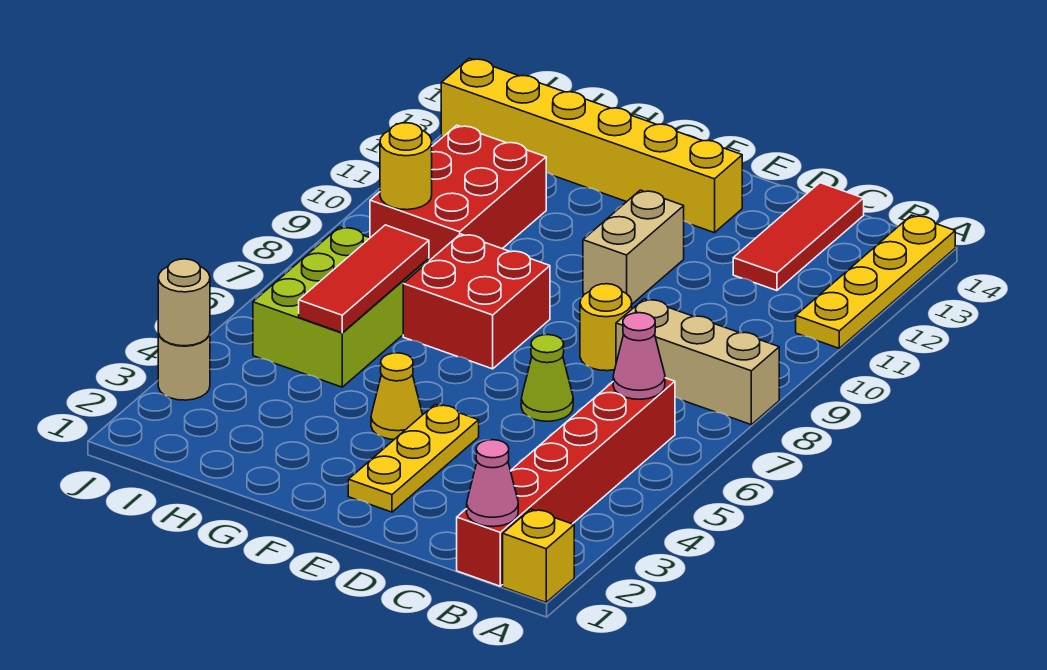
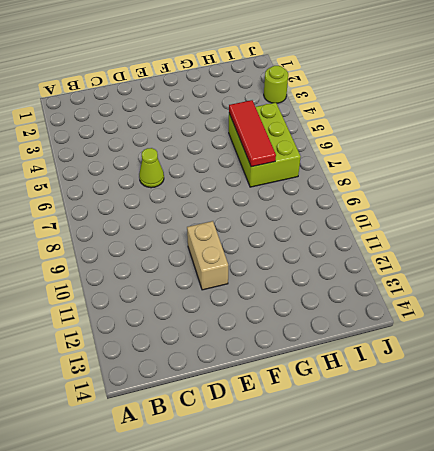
lime 1x1 round brick [264,66,288,103] -> tan 1x1 round brick [158,334,210,400]
none -> yellow 1x1 brick [503,509,574,602]
none -> tan 1x3 brick [616,299,779,424]
none -> yellow 1x4 plate [796,215,955,348]

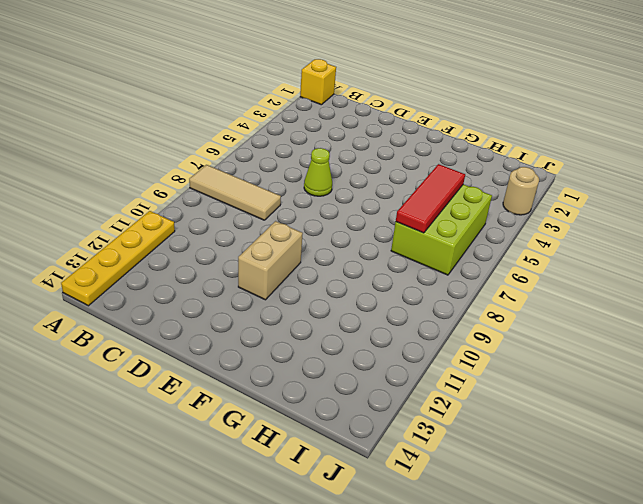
tan 1x3 tile [189,165,281,220] -> tan 1x3 brick [616,299,779,424]
none -> red 1x6 brick [457,378,675,586]
none -> red 1x3 tile [733,183,864,291]
none -> yellow 1x1 round brick [580,284,632,371]

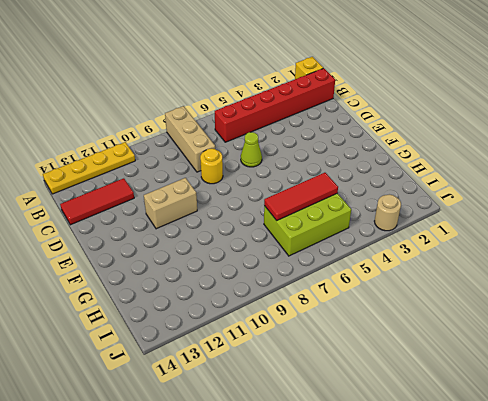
none -> yellow 1x3 plate [348,404,479,512]
none -> yellow 1x6 brick [441,58,742,233]
none -> yellow 1x1 cone [371,353,423,439]

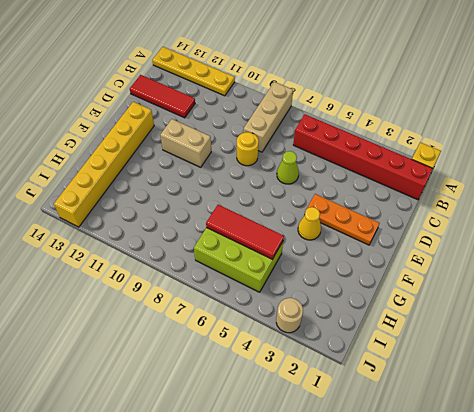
orange 1x3 plate [306,194,380,245] -> yellow 1x3 plate [348,404,479,512]
none -> red 2x2 brick [403,234,550,369]
none -> red 2x3 brick [370,125,546,261]
none -> pink 1x1 cone [467,440,518,527]

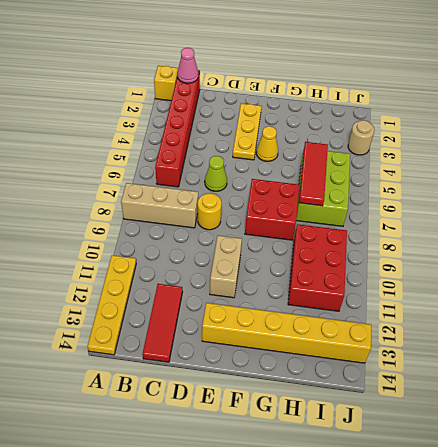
none -> pink 1x1 cone [613,313,665,399]
none -> yellow 1x1 round brick [380,123,432,210]
none -> tan 1x1 round brick [158,259,210,346]

